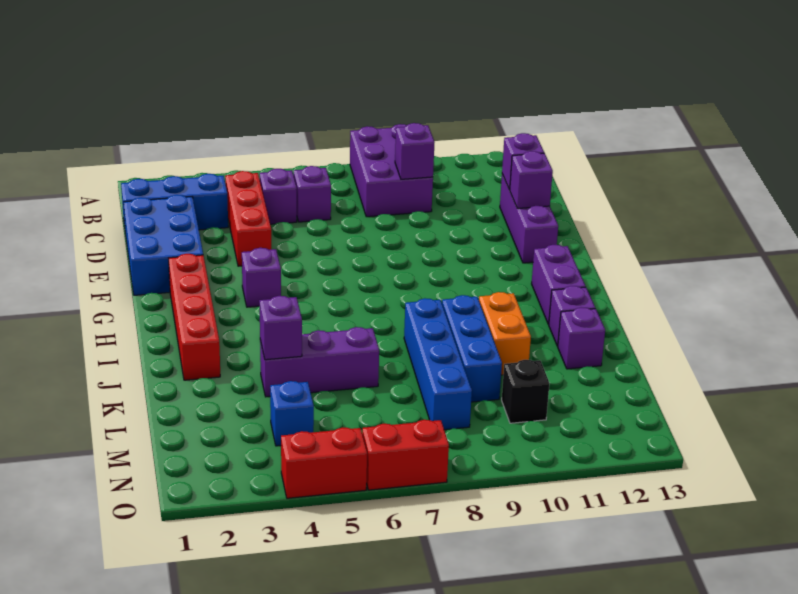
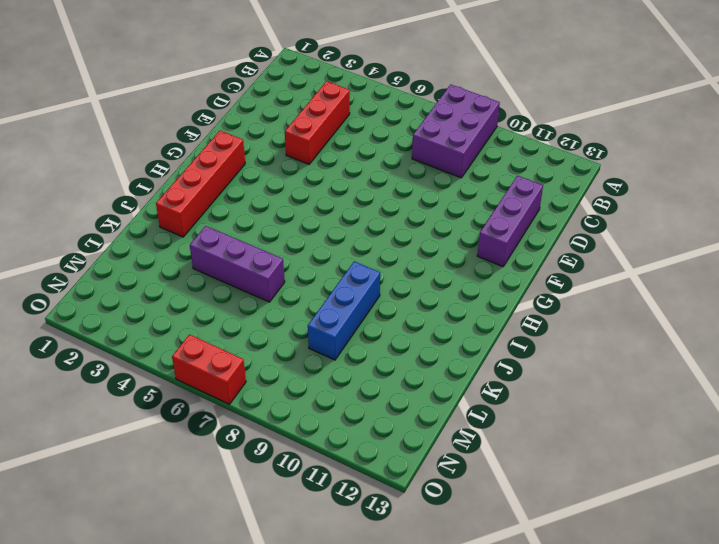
none -> blue 1x3 brick [121,174,228,234]
none -> purple 1x1 brick [260,169,297,224]
none -> purple 1x1 brick [294,166,331,222]

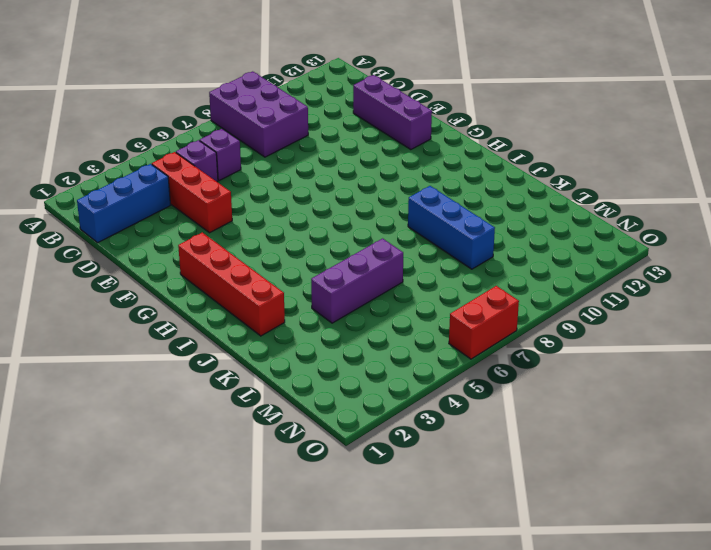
none -> blue 2x3 brick [124,195,203,295]
none -> purple 1x1 brick [242,248,281,307]
none -> purple 1x2 brick [532,245,586,325]

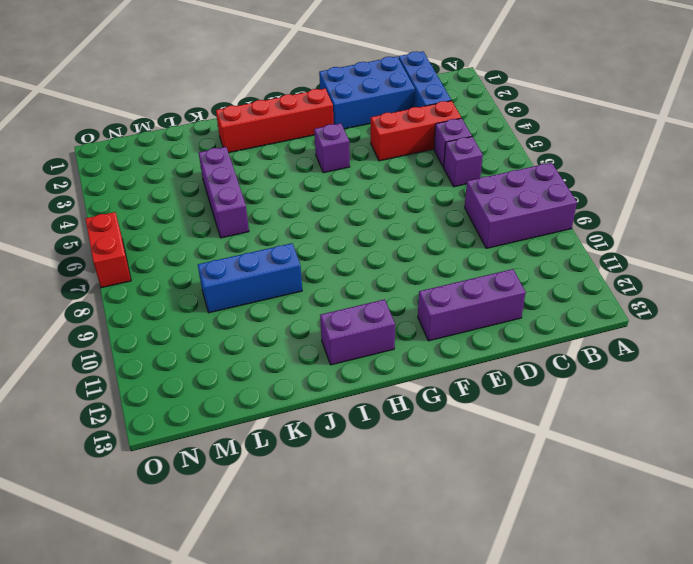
none -> blue 1x4 brick [404,298,472,430]
none -> orange 1x2 brick [479,292,531,375]
none -> purple 1x1 brick [549,286,595,346]

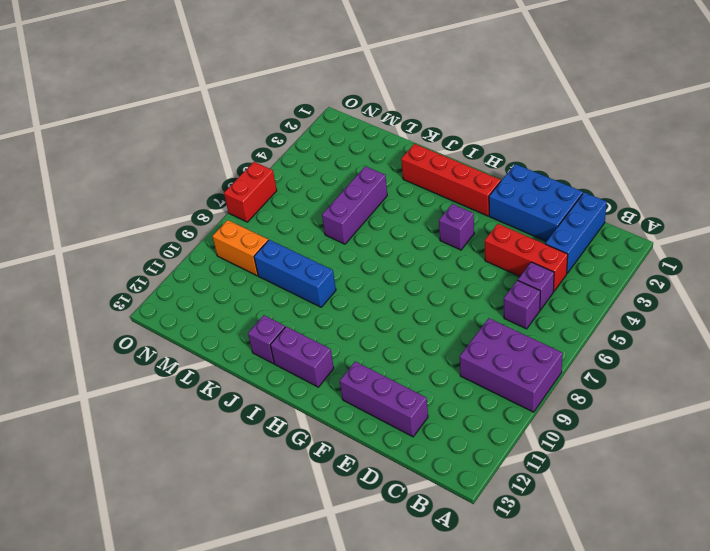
orange 1x2 brick [212,220,268,276] -> orange 1x2 brick moved to [479,292,531,375]
none -> blue 1x4 brick [404,298,472,430]
none -> purple 1x1 brick [558,307,605,369]
none -> blue 1x1 brick [270,381,314,446]

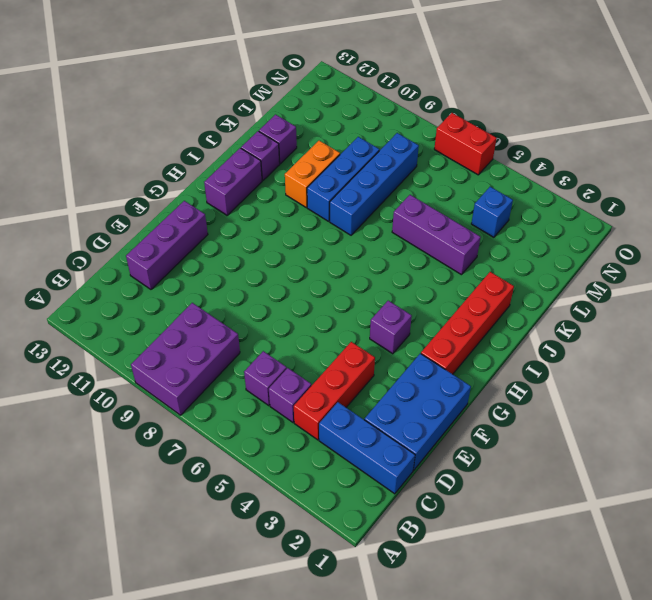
none -> black 1x1 brick [502,360,550,423]
none -> red 1x2 brick [281,427,367,498]
none -> purple 1x1 brick [395,123,435,179]

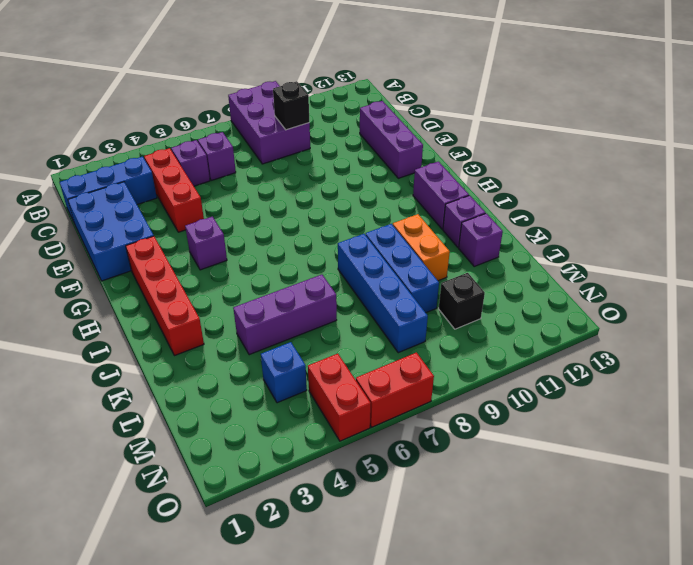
black 1x1 brick [273,81,309,130] -> purple 1x1 brick [395,123,435,179]
red 1x2 brick [308,354,371,441] -> red 1x2 brick turned to [281,427,367,498]
none -> purple 1x1 brick [502,133,544,190]
none -> purple 1x1 brick [510,151,553,209]
none -> purple 1x1 brick [259,296,302,360]

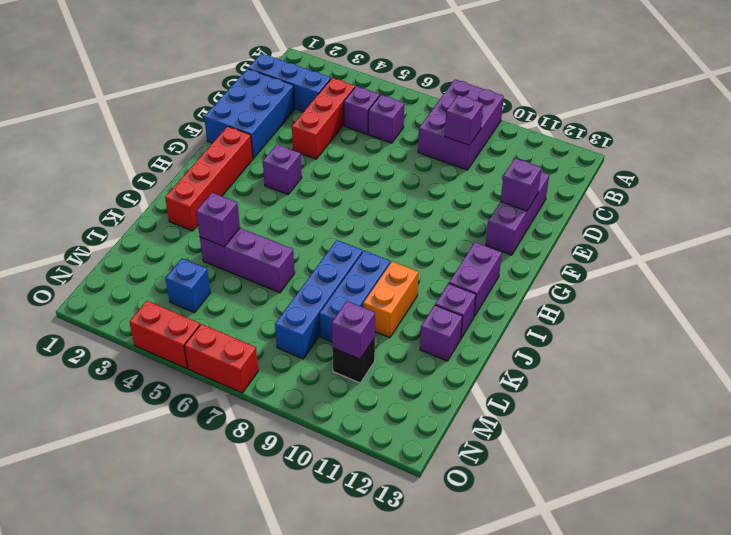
purple 1x1 brick [332,301,375,359] -> purple 1x1 brick moved to [502,133,544,190]

